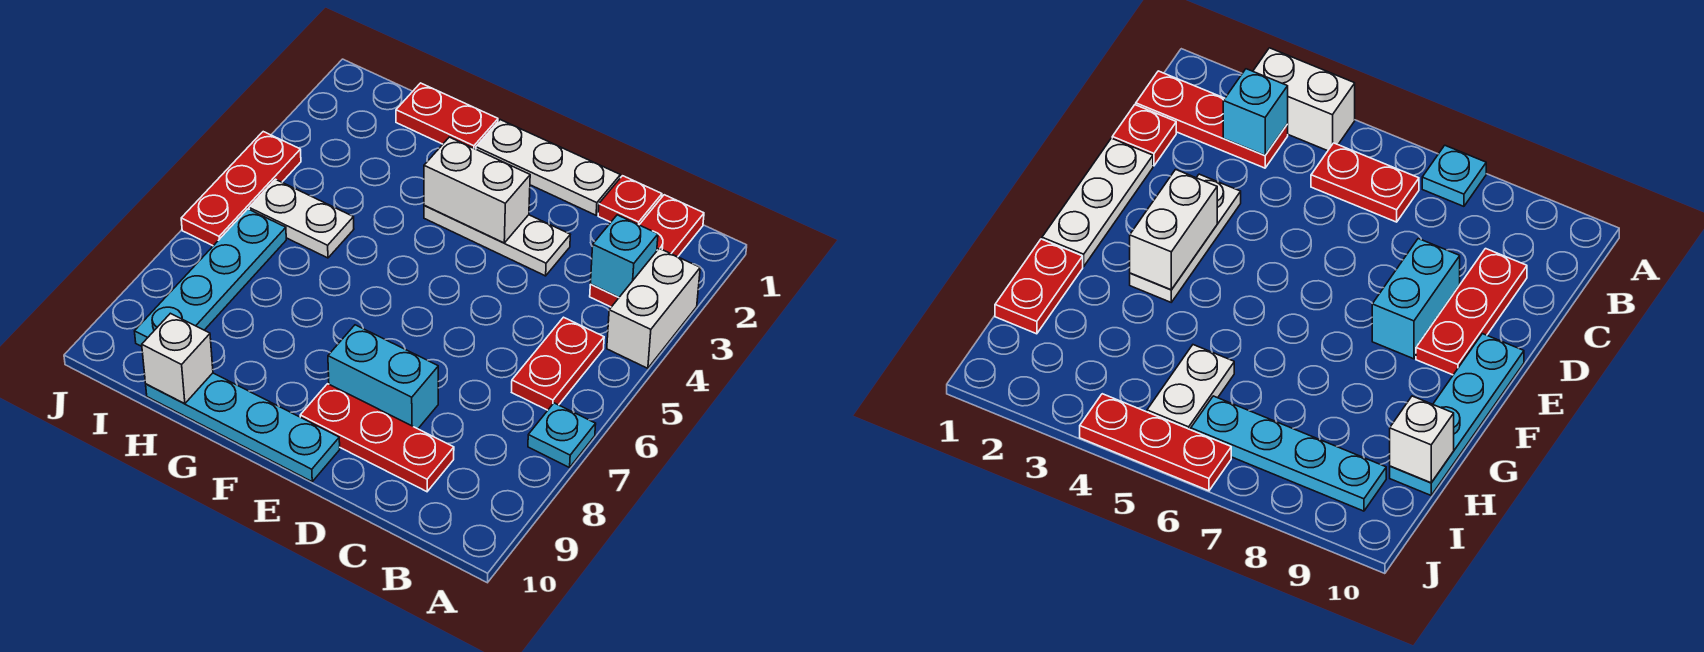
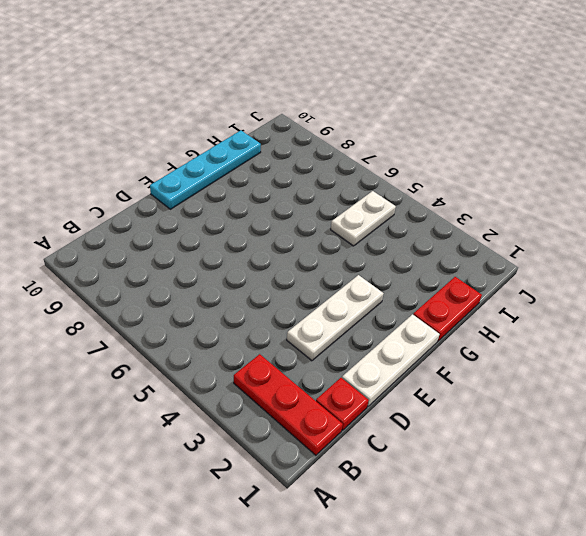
none -> white 1x2 brick [607,248,700,368]
none -> cyan 1x1 plate [528,403,596,468]
none -> red 1x2 plate [512,317,604,410]

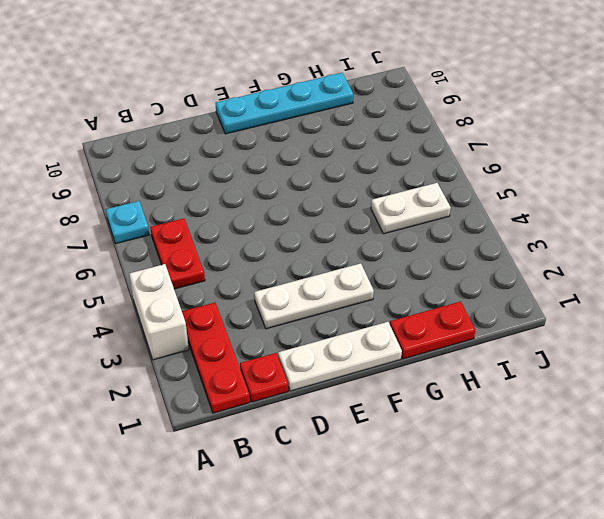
none -> red 1x3 plate [300,384,454,492]
none -> cyan 1x2 brick [328,325,438,429]
none -> cyan 1x4 plate [135,209,286,346]

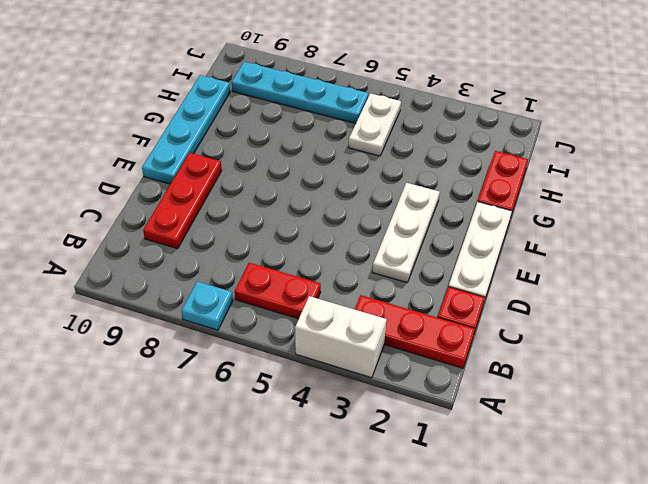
none -> cyan 1x2 brick [328,325,438,429]
none -> red 1x3 plate [181,132,301,246]
none -> cyan 1x1 brick [590,215,658,297]

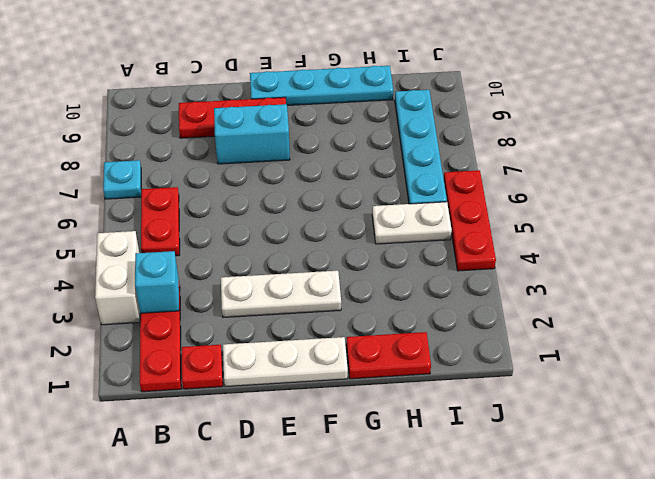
none -> white 1x2 brick [424,137,530,243]
none -> white 1x1 brick [142,313,213,404]

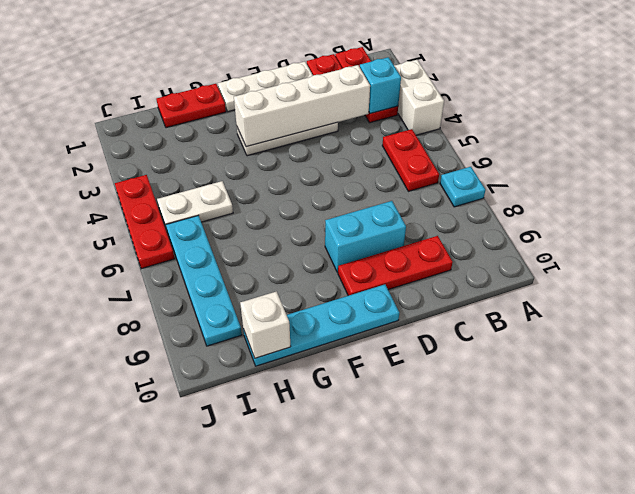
white 1x4 brick [234,65,370,147] -> white 1x2 brick [424,137,530,243]

